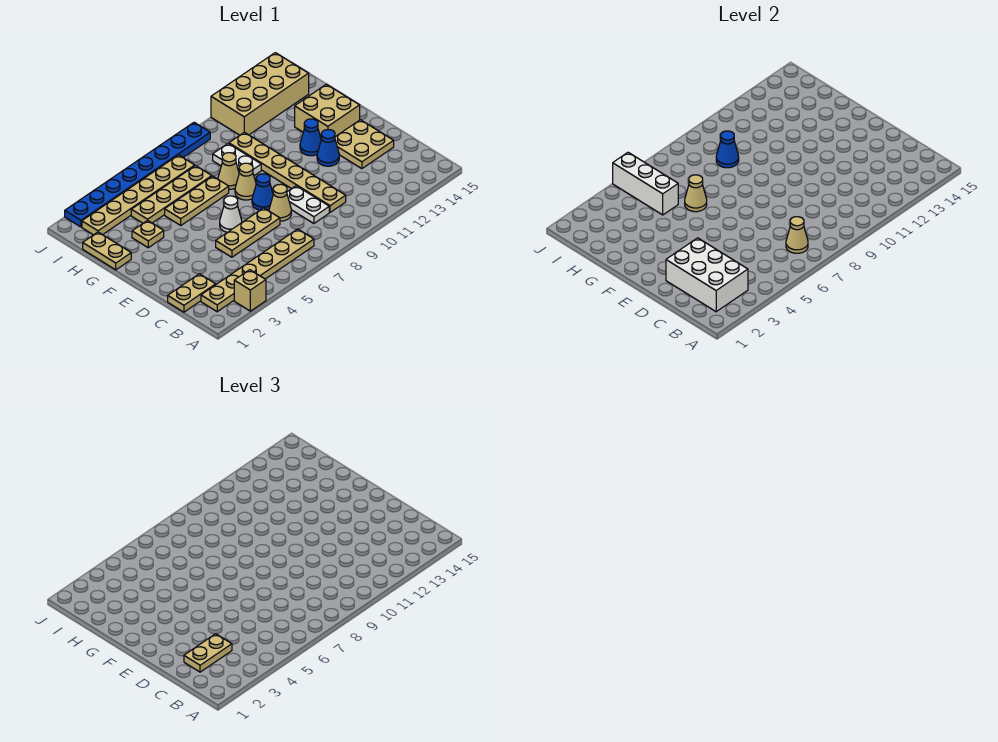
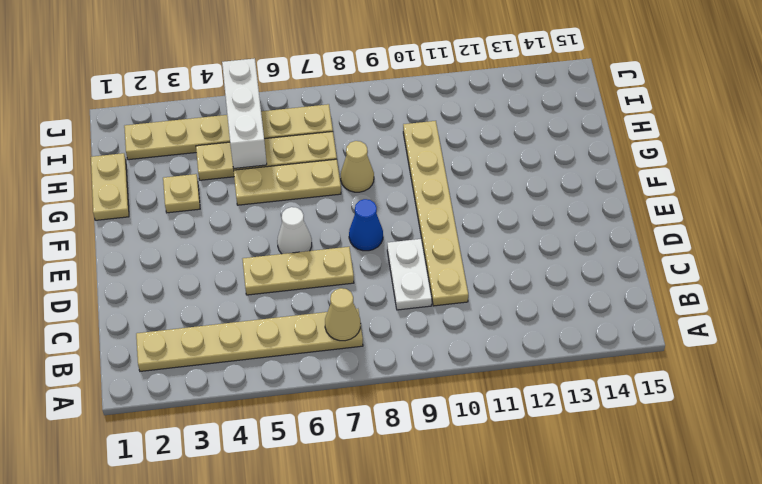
none -> tan 1x1 brick [234,270,266,311]
none -> tan 1x2 plate [168,274,216,312]
none -> tan 1x1 cone [269,184,291,221]

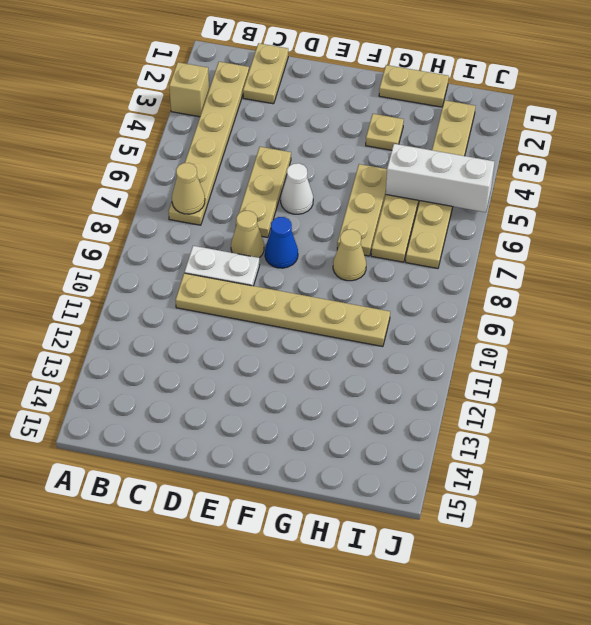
none -> tan 2x2 plate [335,120,394,169]
none -> blue 1x1 cone [317,130,339,166]
none -> tan 1x1 cone [235,163,256,200]

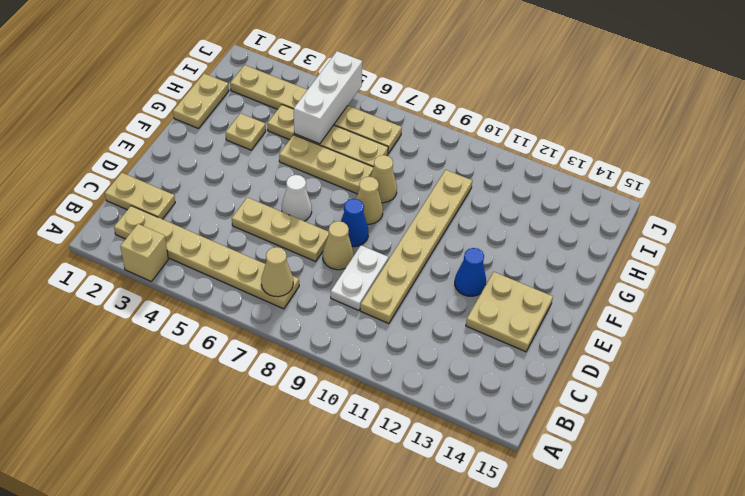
none -> blue 1x1 cone [300,119,321,156]
none -> tan 2x2 brick [295,84,360,137]
none -> white 1x2 plate [213,143,261,176]

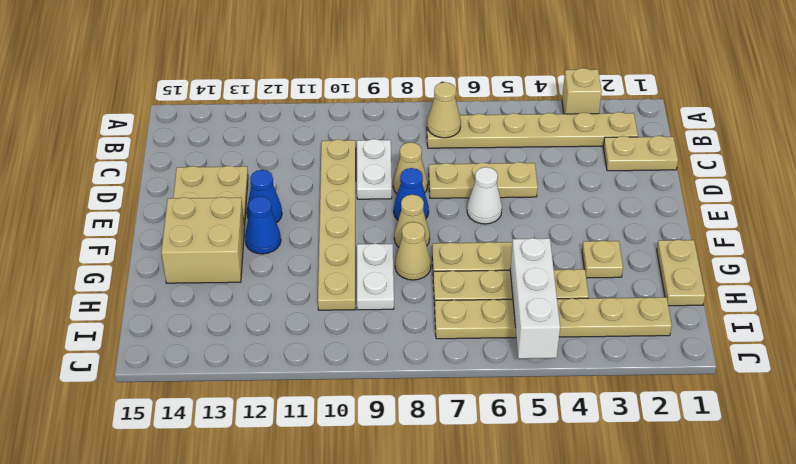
none -> tan 2x4 brick [211,53,309,135]
none -> blue 1x8 plate [65,122,210,227]
none -> white 2x3 brick [666,238,748,312]

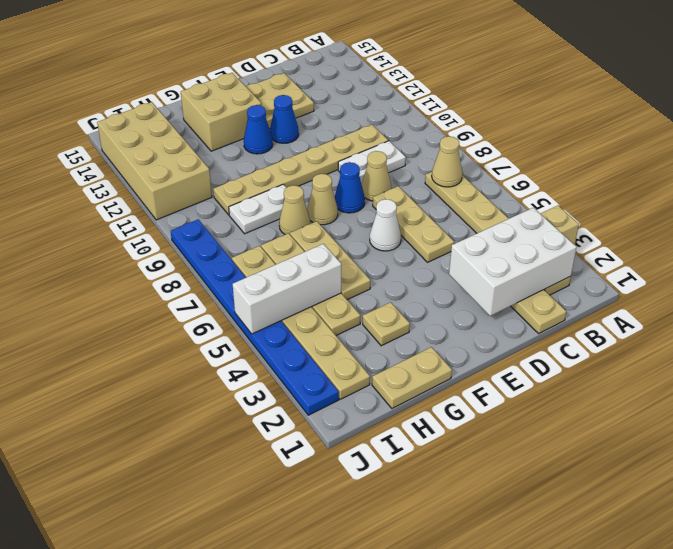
none -> tan 1x1 cone [685,175,707,212]
none -> blue 1x1 cone [716,131,739,168]
none -> tan 1x2 plate [184,634,232,672]

